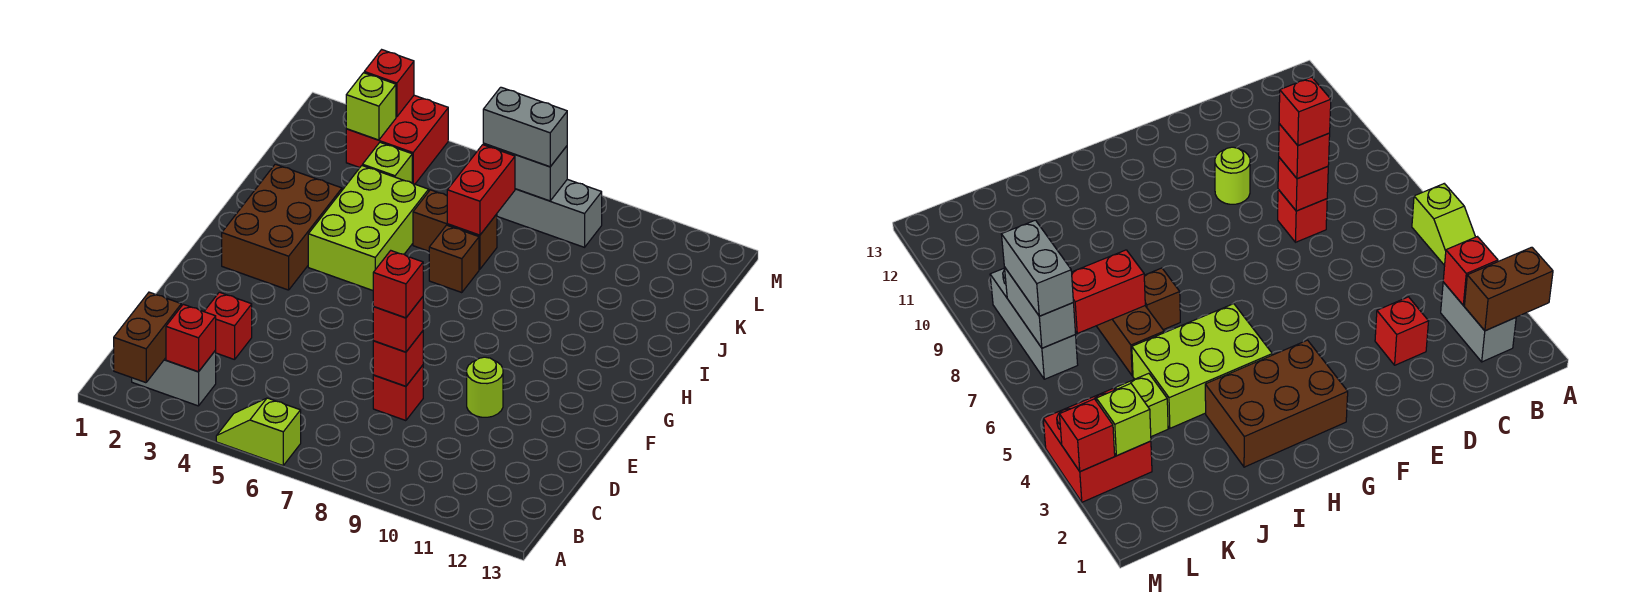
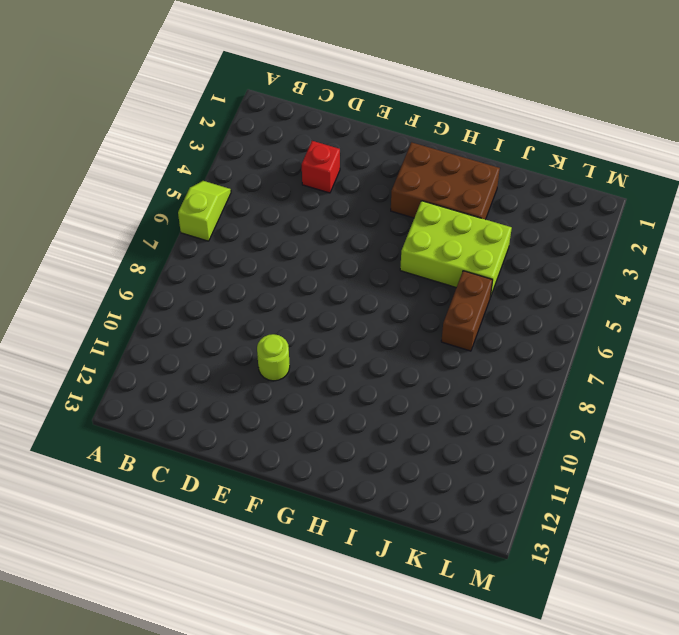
none -> grey 1x2 brick [132,350,216,406]
none -> red 1x1 brick [373,365,423,421]
none -> brown 1x1 brick [429,225,479,293]

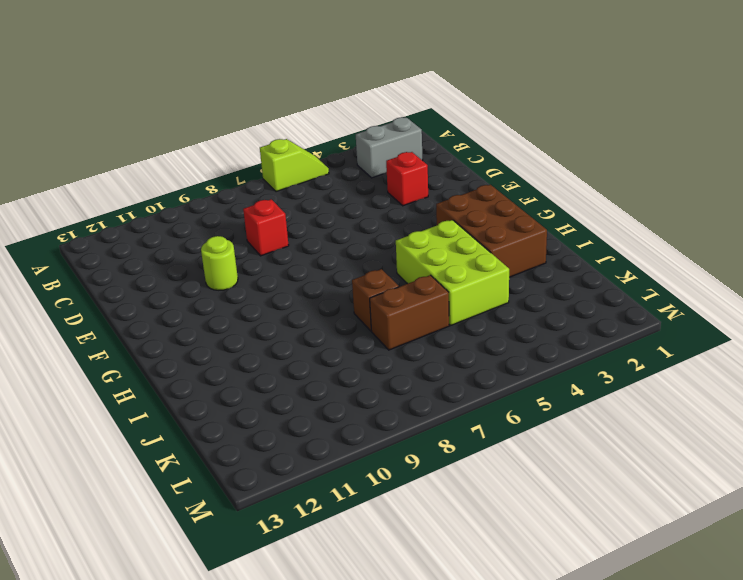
none -> lime 1x1 brick [363,142,412,183]
none -> red 2x2 brick [346,95,448,184]
none -> grey 1x3 brick [497,179,602,247]

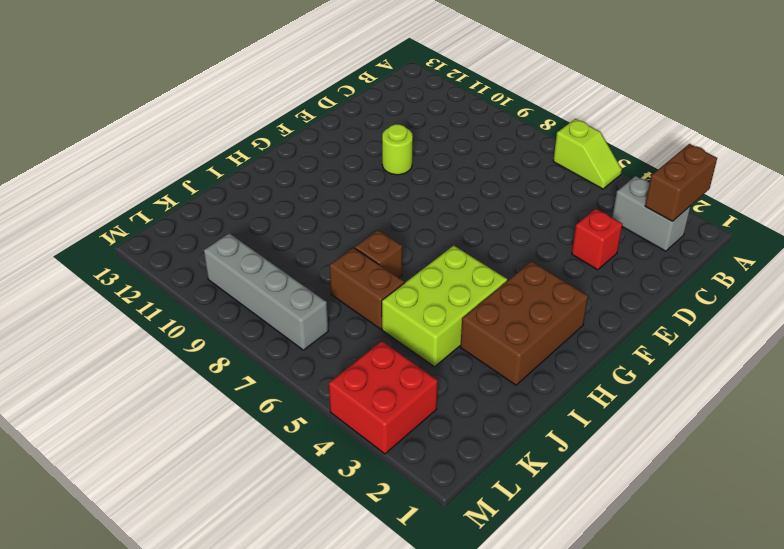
grey 1x4 brick [204,233,328,350] -> grey 1x3 brick [497,179,602,247]
none -> red 1x1 brick [373,365,423,421]
none -> lime 1x1 brick [363,142,412,183]
none -> red 1x1 brick [166,304,216,372]

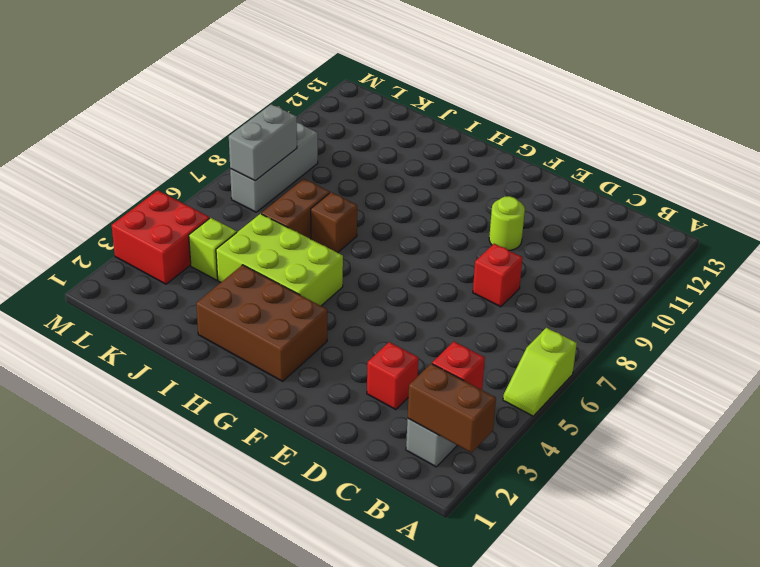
none -> red 1x1 brick [373,331,423,386]
none -> red 1x2 brick [447,145,515,235]
none -> lime 1x1 brick [346,73,396,140]

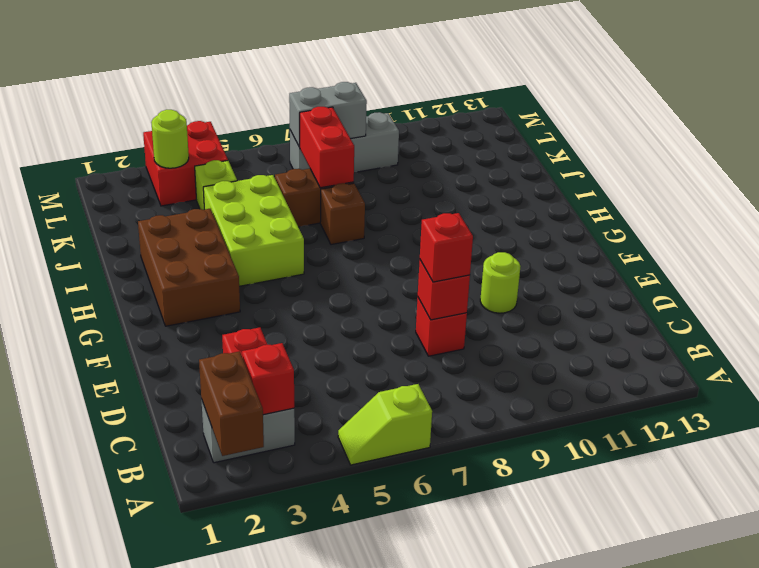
lime 1x1 round brick [151,110,189,168] -> lime 1x1 brick [346,73,396,140]
none -> red 1x1 brick [364,50,414,117]
none -> grey 1x2 brick [483,87,567,167]
none -> red 1x1 brick [373,251,423,318]

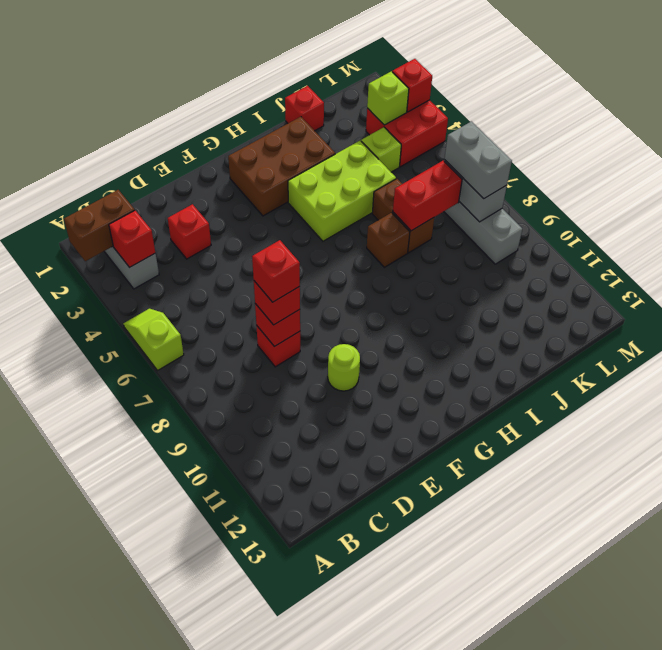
red 1x1 brick [285,86,324,131] -> none

